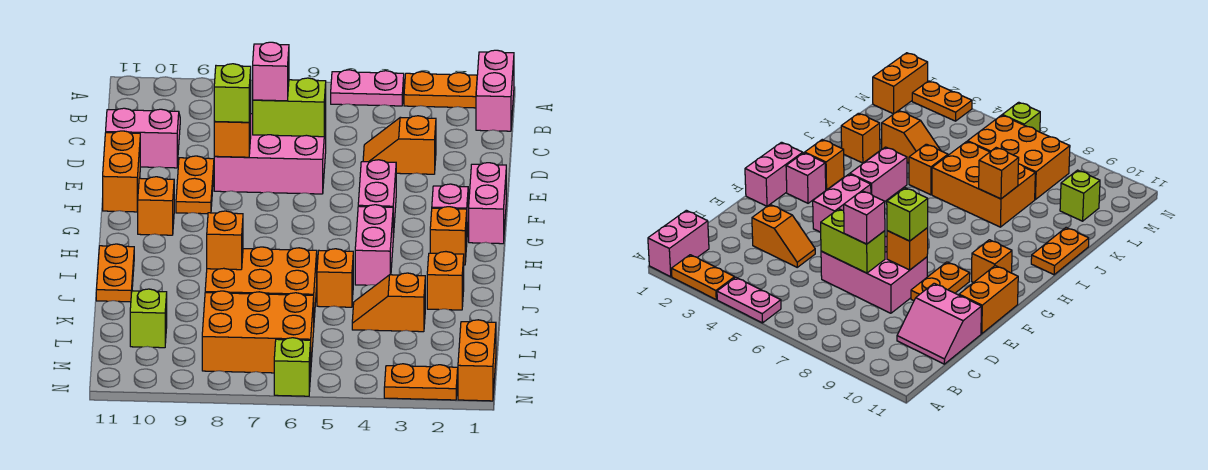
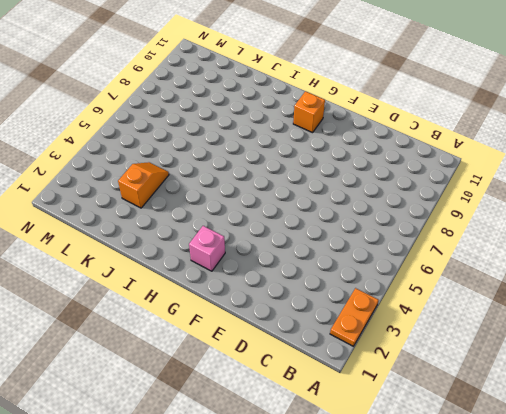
none -> pink 1x2 brick [476,50,514,131]
none -> pink 1x2 plate [331,70,404,106]
none -> pink 2x2 slope [106,108,180,168]

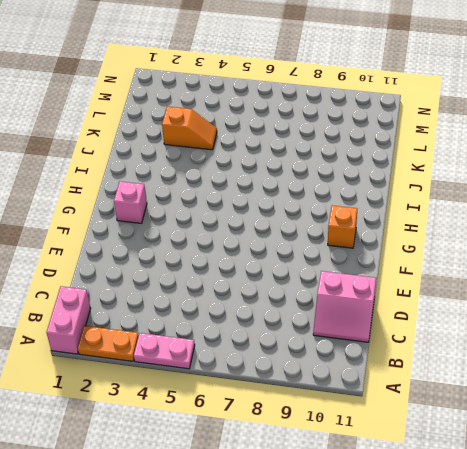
none -> orange 1x2 slope [363,116,436,174]
none -> pink 2x3 brick [214,114,326,194]
none -> orange 1x2 plate [176,156,214,214]

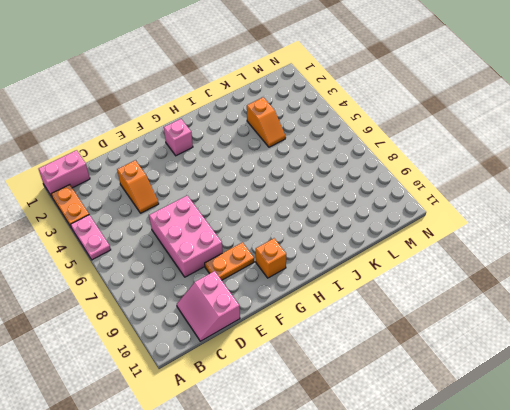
none -> orange 1x2 brick [103,131,140,212]
none -> pink 1x2 brick [469,163,506,244]
none -> pink 1x2 brick [358,160,396,237]

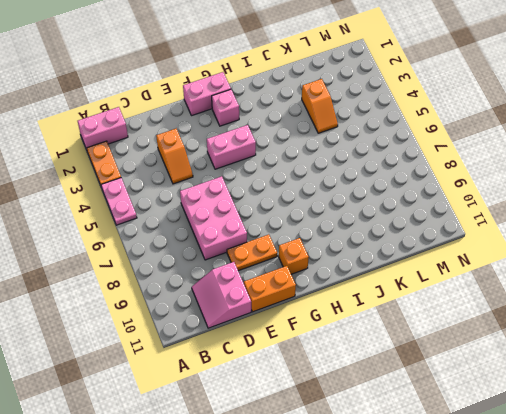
none -> orange 1x1 brick [430,207,467,265]
none -> pink 1x2 brick [355,205,393,285]
none -> orange 1x2 plate [96,244,134,302]

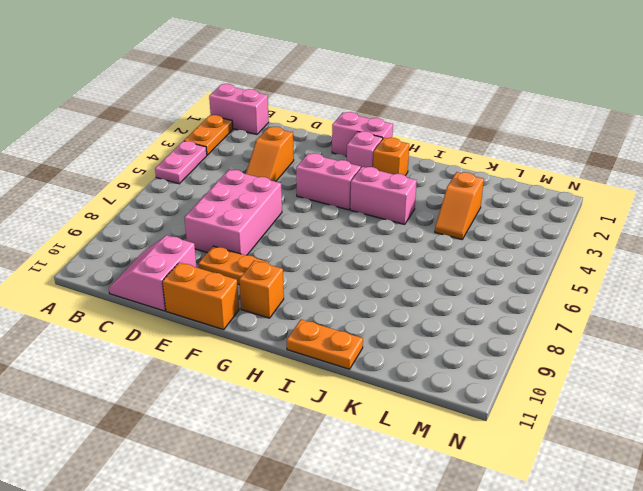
none -> orange 1x1 brick [427,252,464,310]
none -> orange 1x1 brick [317,249,353,307]
none -> orange 2x3 brick [205,247,317,317]

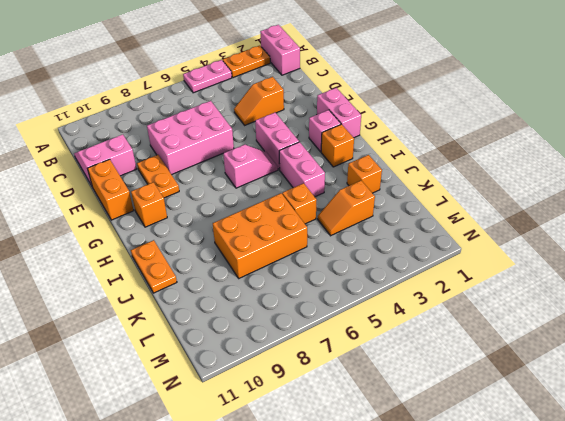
pink 1x2 slope [223,145,278,188] -> none
none -> orange 2x3 brick [202,291,314,373]
none -> lime 1x1 brick [130,289,167,348]
none -> orange 1x2 brick [458,320,496,401]

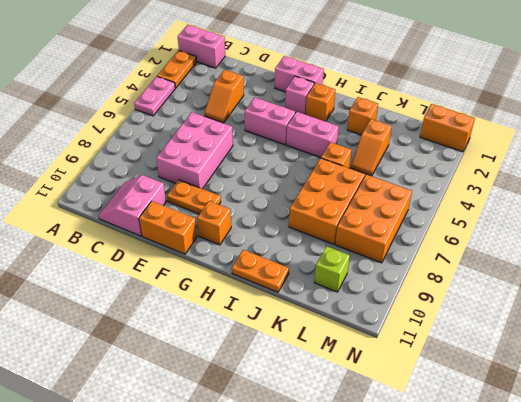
none -> orange 1x2 plate [384,364,458,400]
none -> lime 1x1 brick [274,338,311,396]
none -> lime 1x2 brick [253,78,326,137]

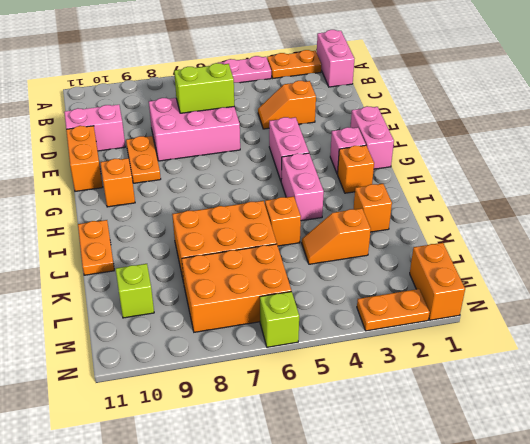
none -> orange 1x1 brick [214,105,251,157]
none -> orange 1x1 brick [207,211,243,270]
none -> pink 1x1 brick [253,42,289,101]

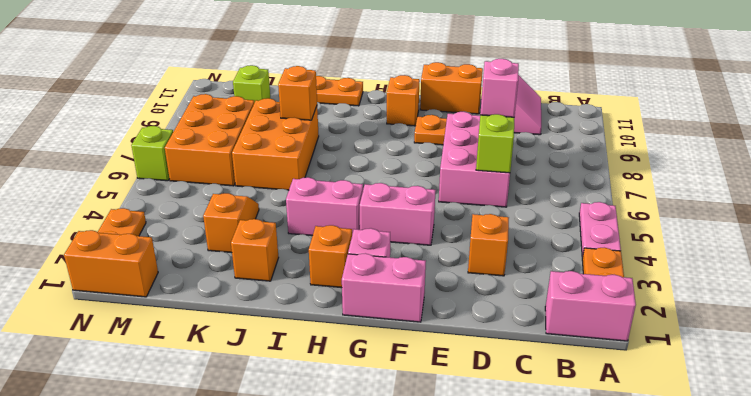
none -> orange 1x1 brick [317,249,353,307]
none -> orange 1x1 brick [214,105,251,157]
none -> lime 1x1 brick [214,64,251,122]

